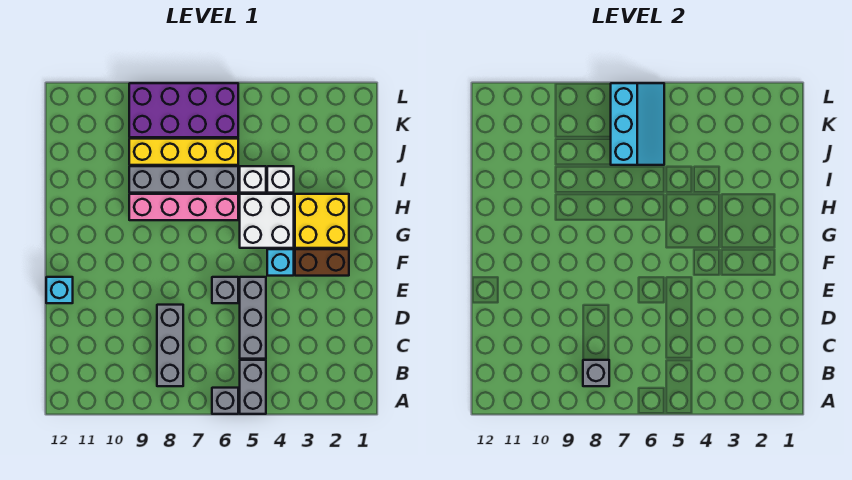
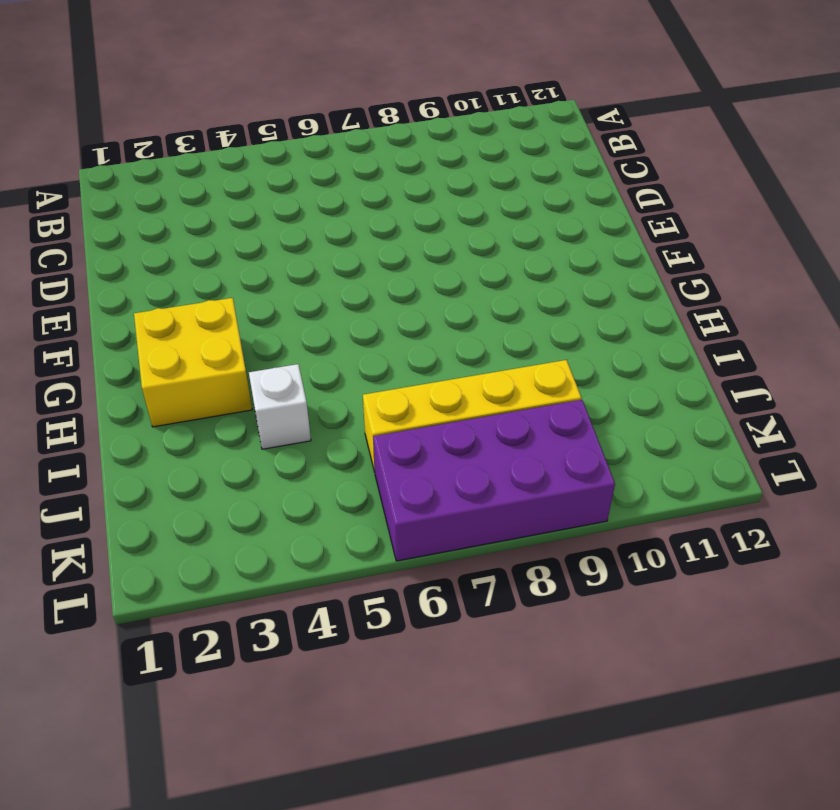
none -> grey 1x2 brick [240,360,266,414]
none -> grey 1x1 brick [212,388,238,414]
none -> grey 1x3 brick [157,305,183,386]

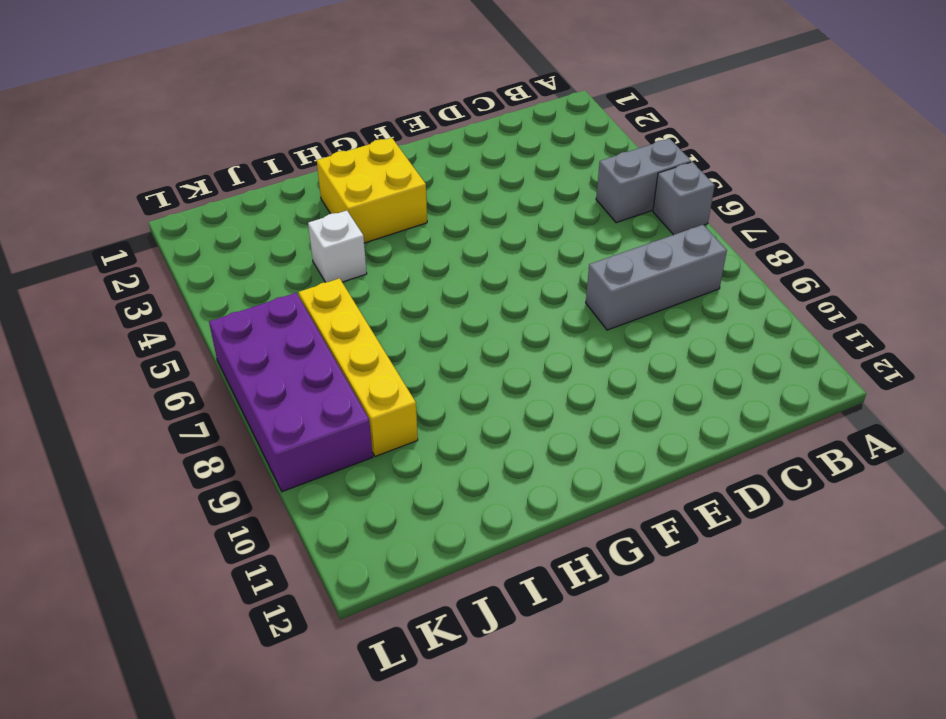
none -> grey 1x3 brick [240,277,266,359]
none -> grey 1x1 brick [212,277,238,303]
none -> cyan 1x1 brick [46,277,73,303]

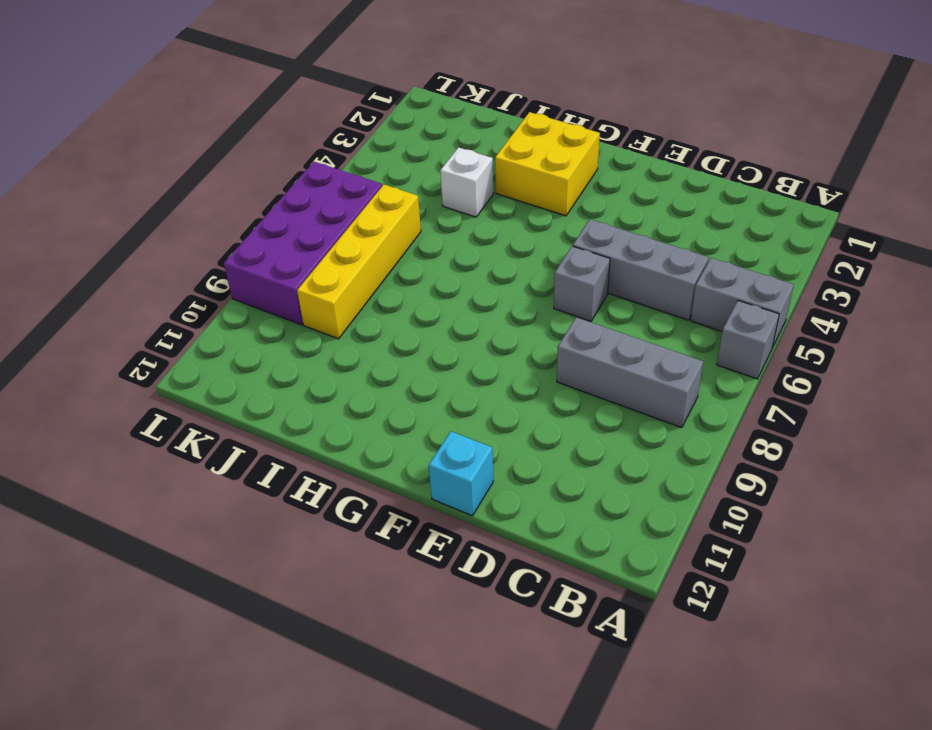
none -> brown 1x2 brick [295,249,349,276]
none -> cyan 1x1 brick [267,249,294,276]
none -> white 2x2 brick [240,194,294,248]

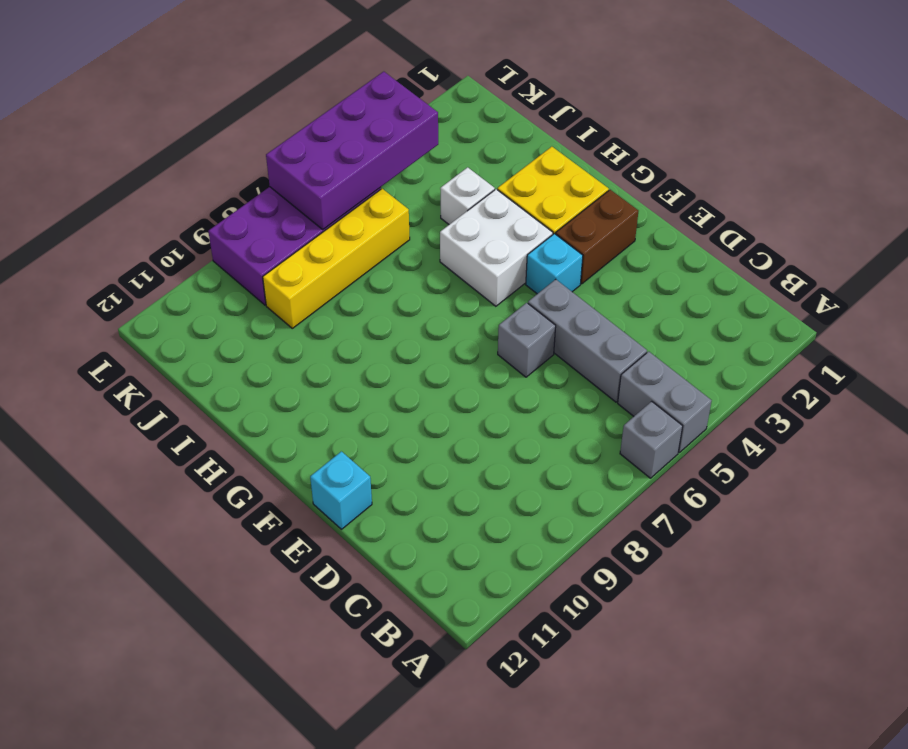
purple 2x4 brick [266,72,438,229] -> cyan 2x3 slope [611,83,664,165]
none -> grey 1x3 brick [157,305,183,386]
none -> pink 1x4 brick [129,194,238,220]
none -> white 1x1 brick [240,166,266,193]

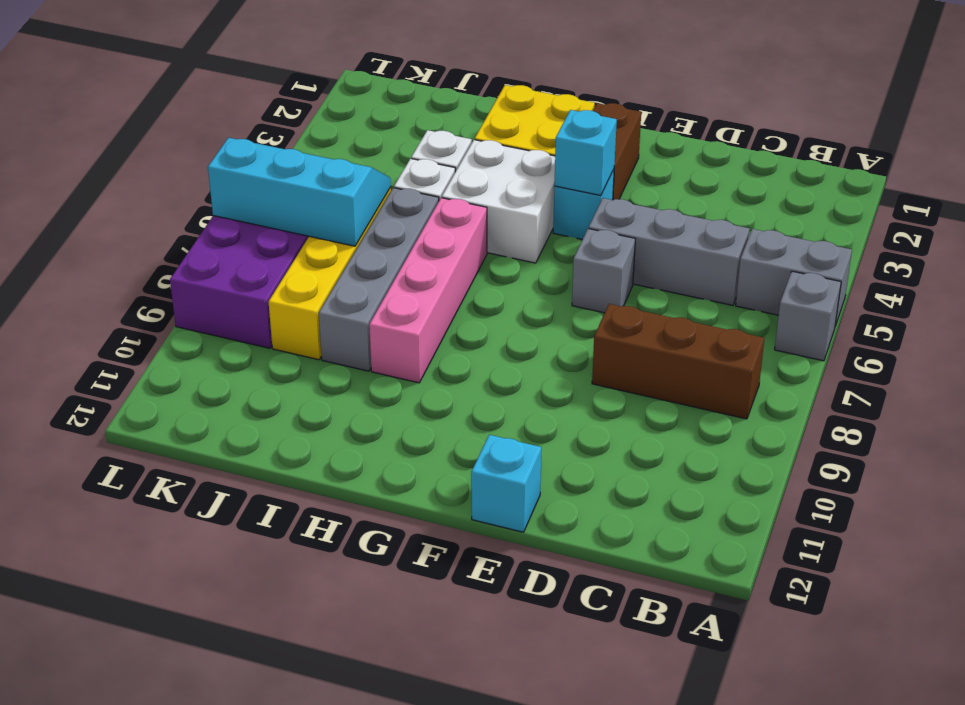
brown 1x3 brick [592,304,764,419] -> grey 1x3 brick [157,305,183,386]
cyan 1x1 brick [554,110,617,196] -> none
none -> grey 1x1 brick [583,360,609,386]

